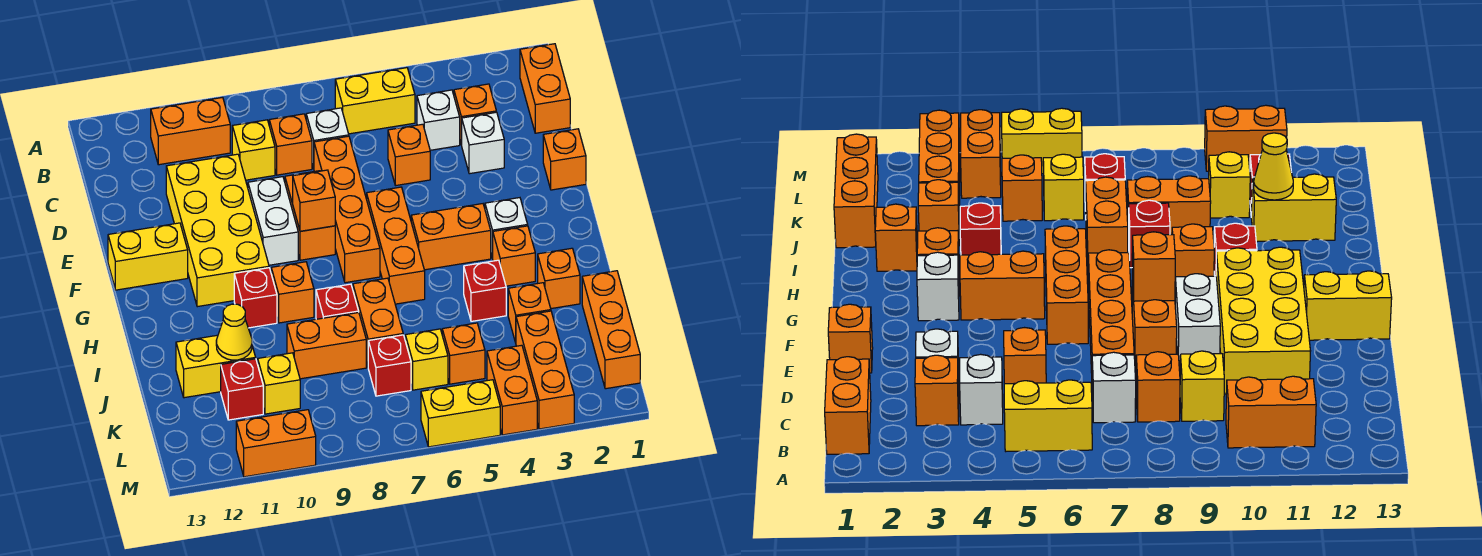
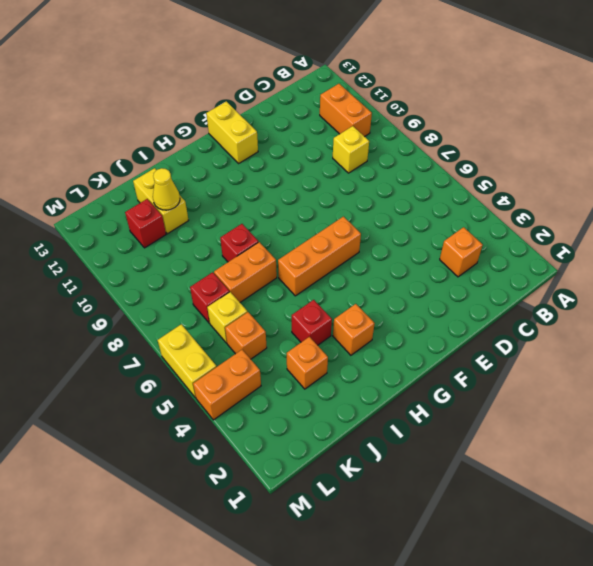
none -> orange 1x2 brick [520,44,570,133]
none -> yellow 1x2 brick [335,68,415,134]
none -> white 1x1 brick [417,90,460,150]
none -> white 1x1 brick [306,108,349,168]

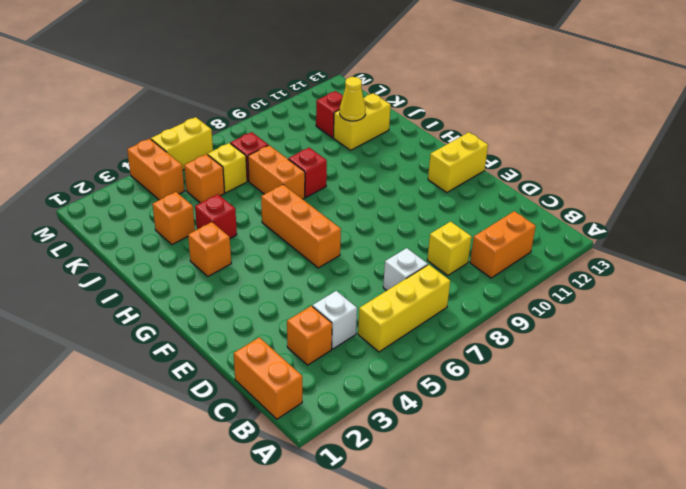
yellow 1x3 brick [358,265,450,352] -> yellow 1x2 brick [335,68,415,134]
none -> orange 1x1 brick [269,114,312,175]
none -> white 1x1 brick [462,112,504,174]
none -> orange 1x1 brick [388,124,430,186]
none -> orange 1x4 brick [314,136,380,283]

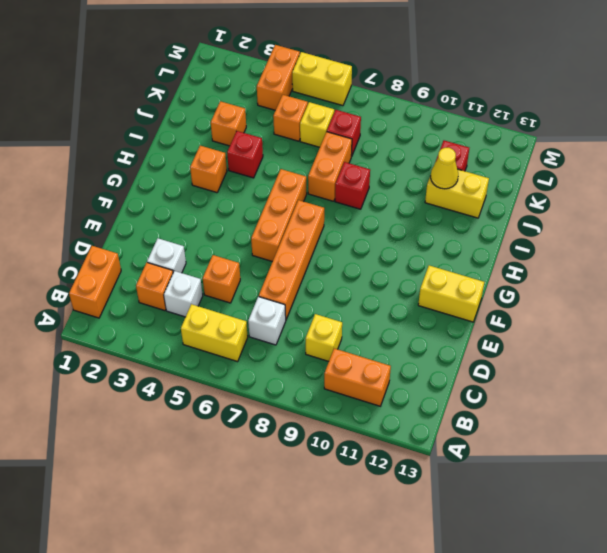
none -> orange 1x1 brick [269,114,312,175]
none -> yellow 2x4 brick [166,154,269,307]
none -> orange 1x1 brick [543,129,586,190]
none -> orange 1x2 brick [285,171,335,260]

